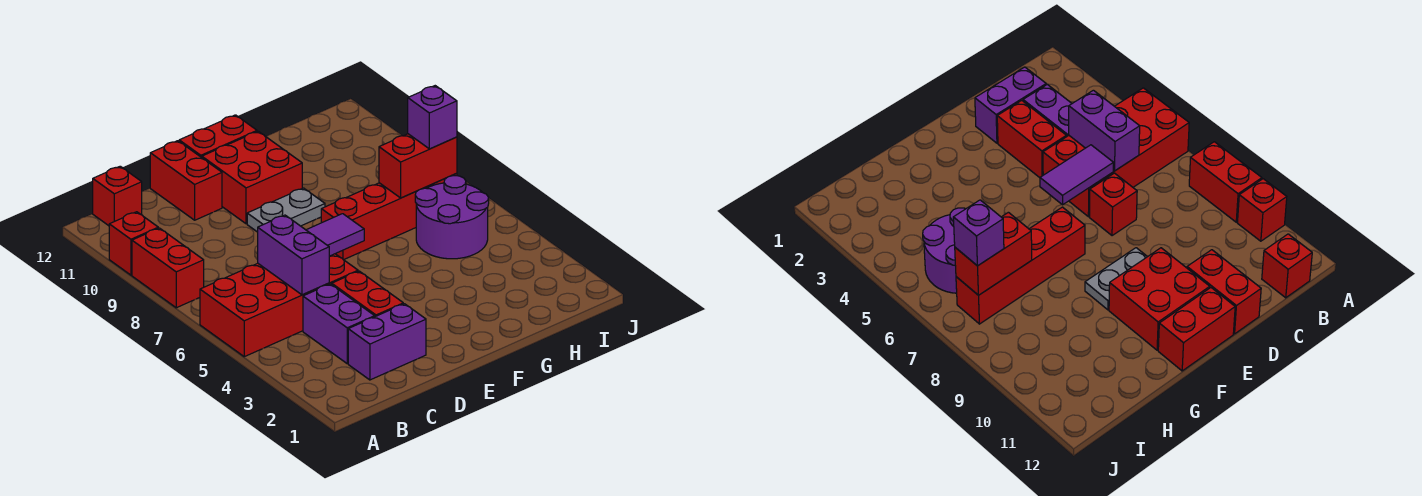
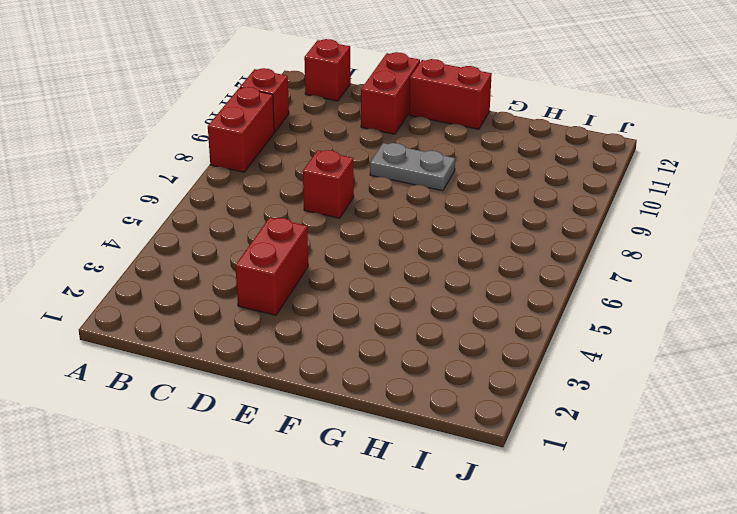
none -> red 2x4 brick [200,254,358,357]
none -> purple 1x2 brick [348,304,426,380]
none -> purple 1x2 brick [303,284,375,364]

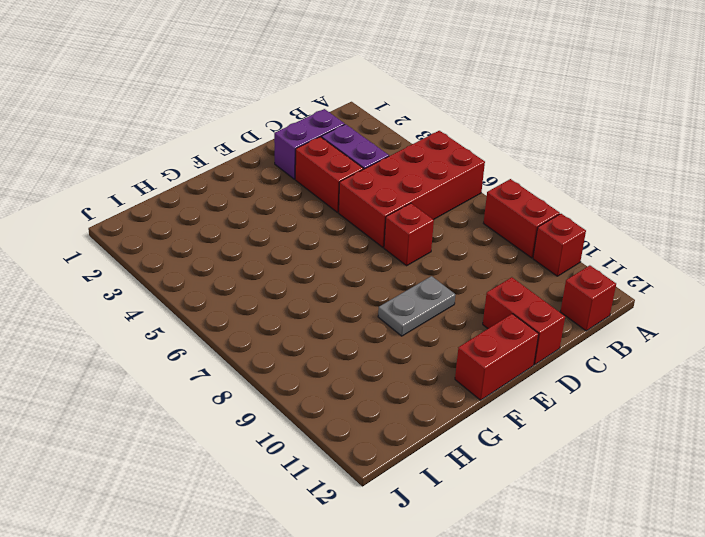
none -> red 2x2 brick [202,131,302,224]
none -> red 1x4 brick [321,173,457,260]
none -> purple 2x2 round brick [415,176,489,259]

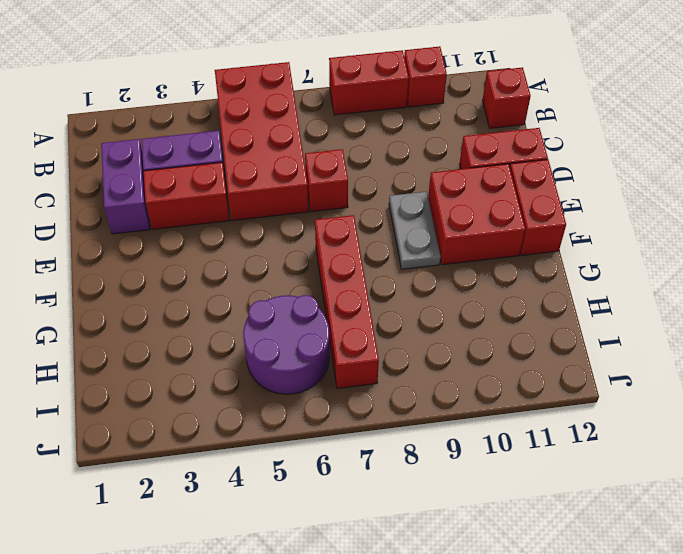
none -> purple 1x2 brick [258,215,329,295]
none -> purple 1x2 tile [307,214,364,256]
none -> red 1x2 brick [379,134,457,198]

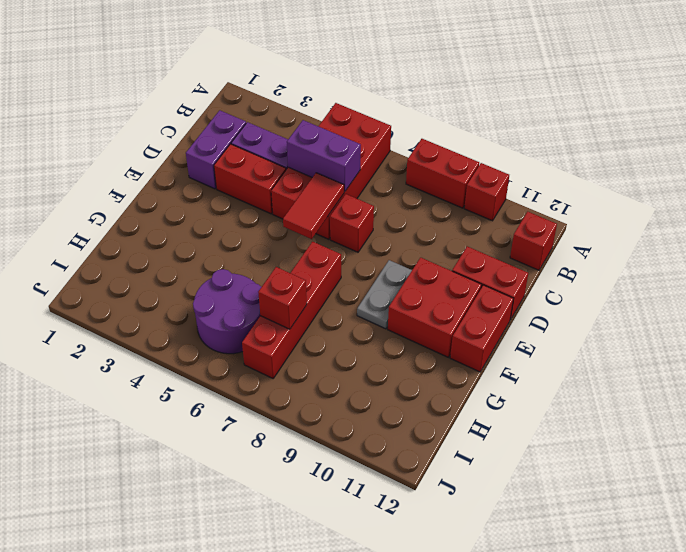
red 1x2 tile [283,173,344,239] -> purple 1x2 tile [307,214,364,256]
red 1x1 brick [258,267,307,329] -> red 1x2 brick [379,134,457,198]
none -> purple 1x1 brick [408,86,457,149]

